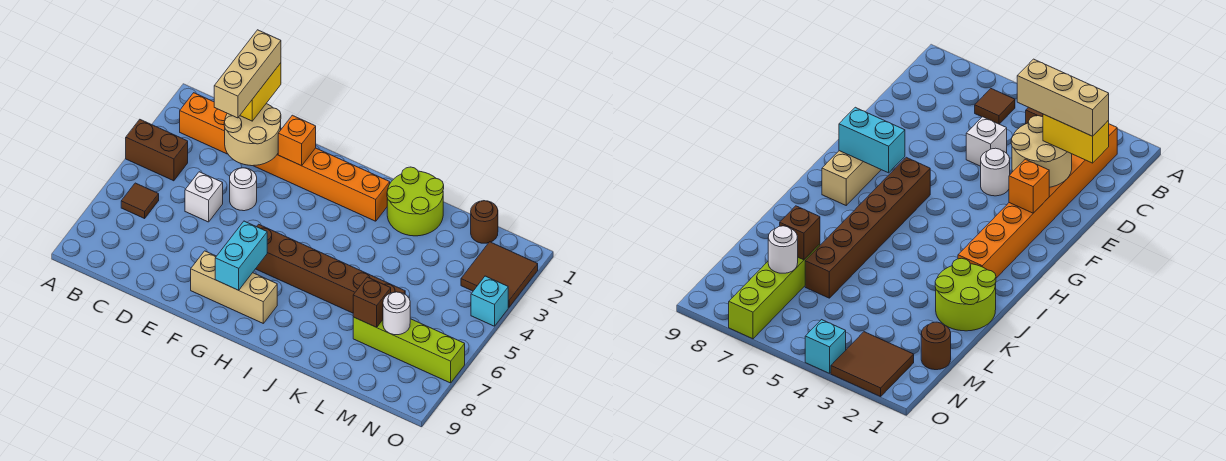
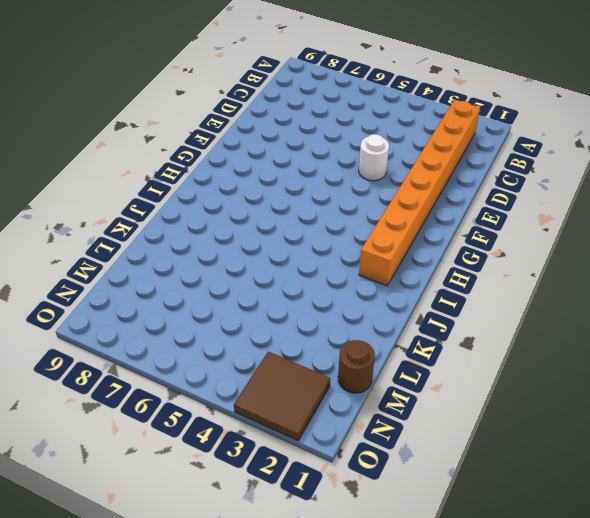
none -> brown 1x2 brick [126,120,188,181]
none -> brown 1x1 tile [121,183,159,218]
none -> white 1x1 brick [185,172,223,222]

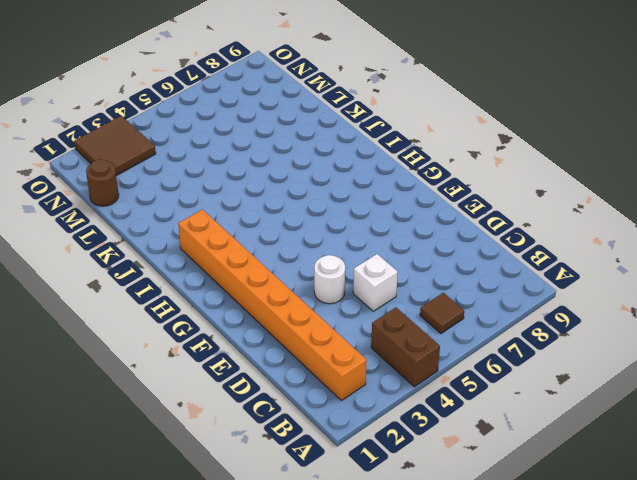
none -> tan 1x3 brick [191,251,277,323]
none -> brown 1x6 brick [256,224,405,313]
none -> lime 2x2 round brick [387,167,444,236]

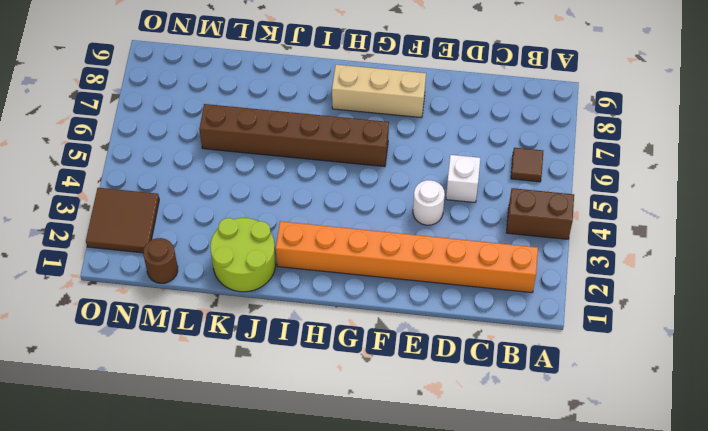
none -> lime 1x4 brick [353,317,465,383]
none -> cyan 1x1 brick [471,276,508,326]
none -> tan 2x2 round brick [224,104,281,166]

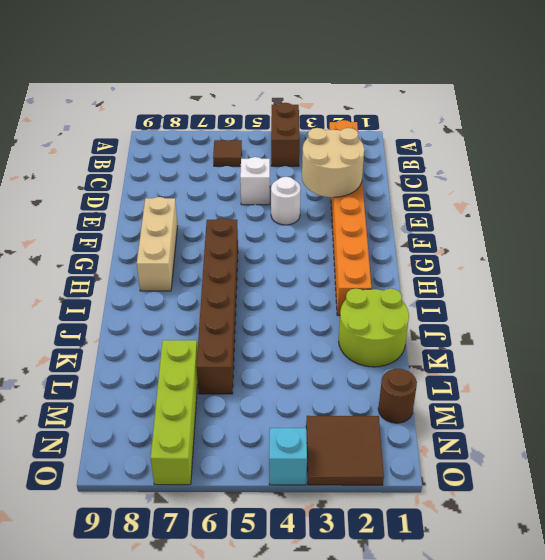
none -> orange 1x1 brick [278,115,316,166]
none -> cyan 1x2 brick [215,221,267,290]
none -> brown 1x1 brick [353,277,391,327]

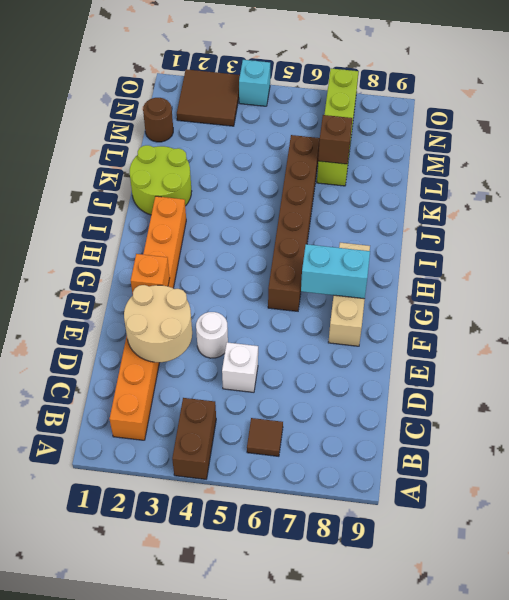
none -> white 1x1 round brick [383,292,410,335]
none -> yellow 1x2 brick [240,63,281,121]
none -> tan 1x3 brick [214,30,281,118]

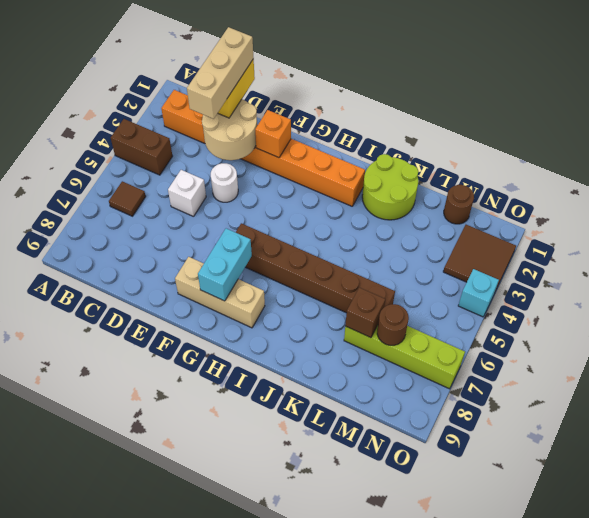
brown 1x1 round brick [377,304,409,345] -> white 1x1 round brick [383,292,410,335]

